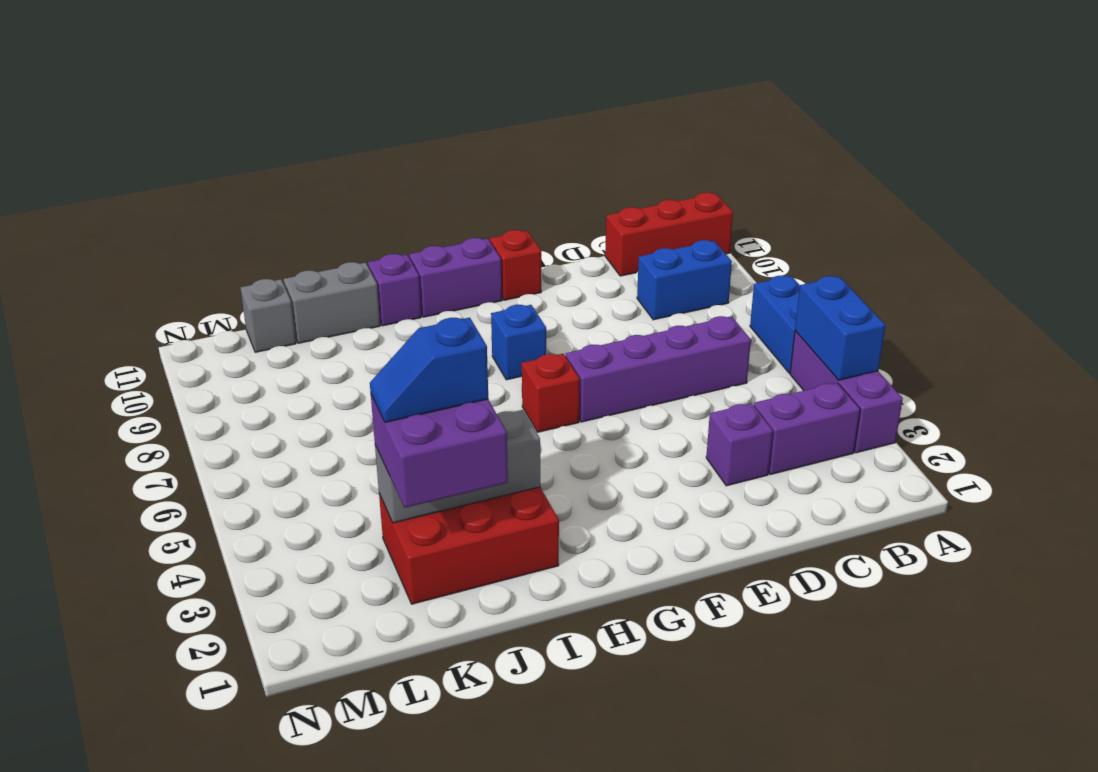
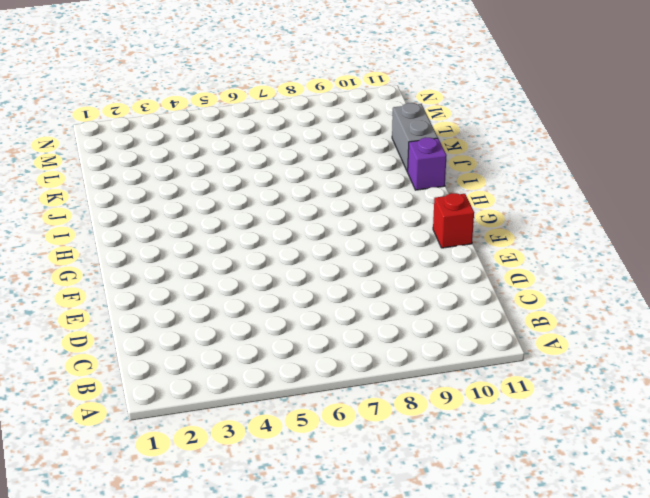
none -> purple 1x3 brick [790,331,903,453]
none -> blue 1x2 brick [750,276,800,373]
none -> red 1x3 brick [605,193,733,276]

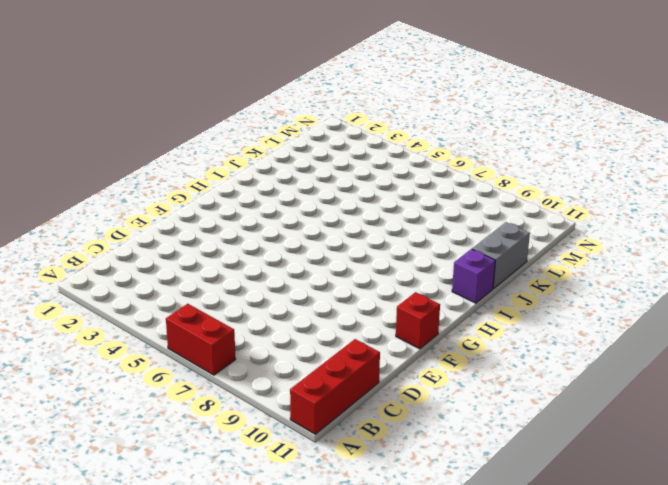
red 1x2 brick [166,304,236,375] -> blue 1x2 brick [750,276,800,373]
none -> purple 1x3 brick [790,331,903,453]
none -> purple 1x2 brick [754,383,860,475]
none -> blue 1x2 brick [637,240,732,320]

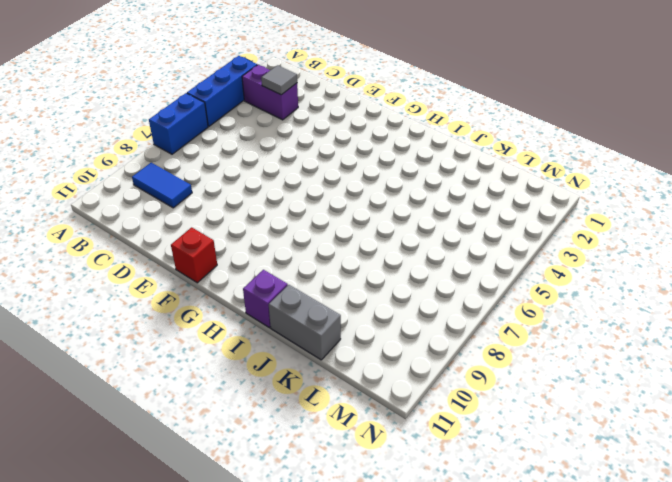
blue 1x3 brick [187,56,257,126] -> purple 1x3 brick [790,331,903,453]
blue 1x2 tile [132,163,192,208] -> blue 1x2 brick [637,240,732,320]
grey 1x1 tile [261,65,297,95] -> none
none -> red 1x3 brick [605,193,733,276]
none -> purple 1x4 brick [565,316,751,422]
none -> purple 1x1 brick [706,403,773,486]

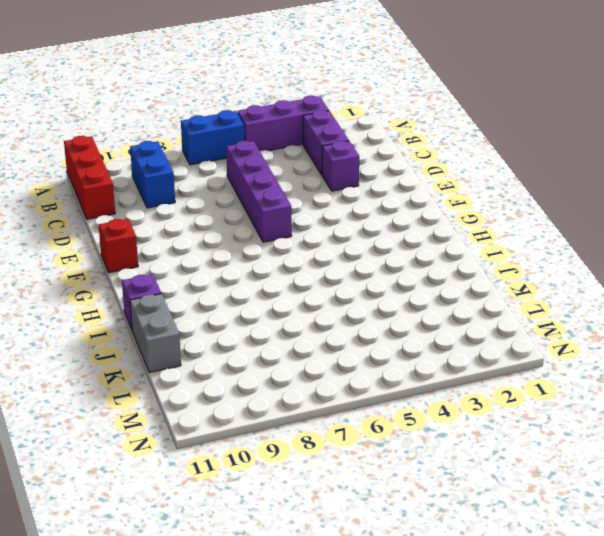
none -> red 1x1 brick [522,354,580,432]
none -> blue 1x1 brick [491,305,546,380]
none -> purple 1x2 brick [409,238,502,317]

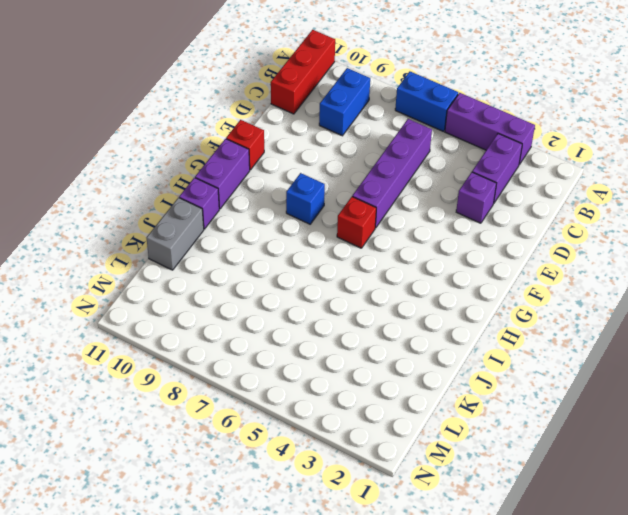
none -> red 2x3 brick [379,487,559,604]
none -> grey 1x1 brick [240,279,296,352]
none -> blue 1x2 brick [795,276,885,380]

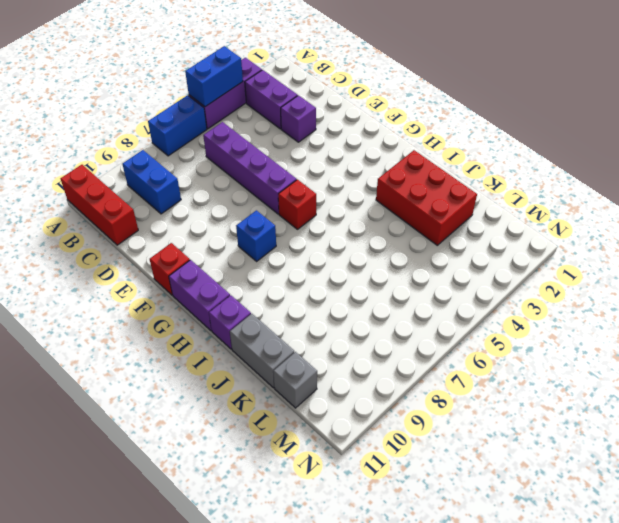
none -> grey 1x3 brick [375,410,540,523]
none -> purple 2x2 brick [371,395,508,508]
none -> blue 1x2 slope [370,318,488,422]

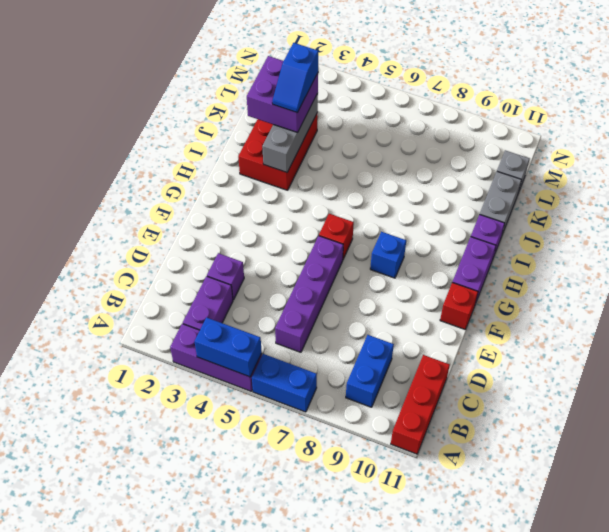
blue 1x2 slope [272,43,318,112] -> blue 1x2 slope turned to [370,318,488,422]

